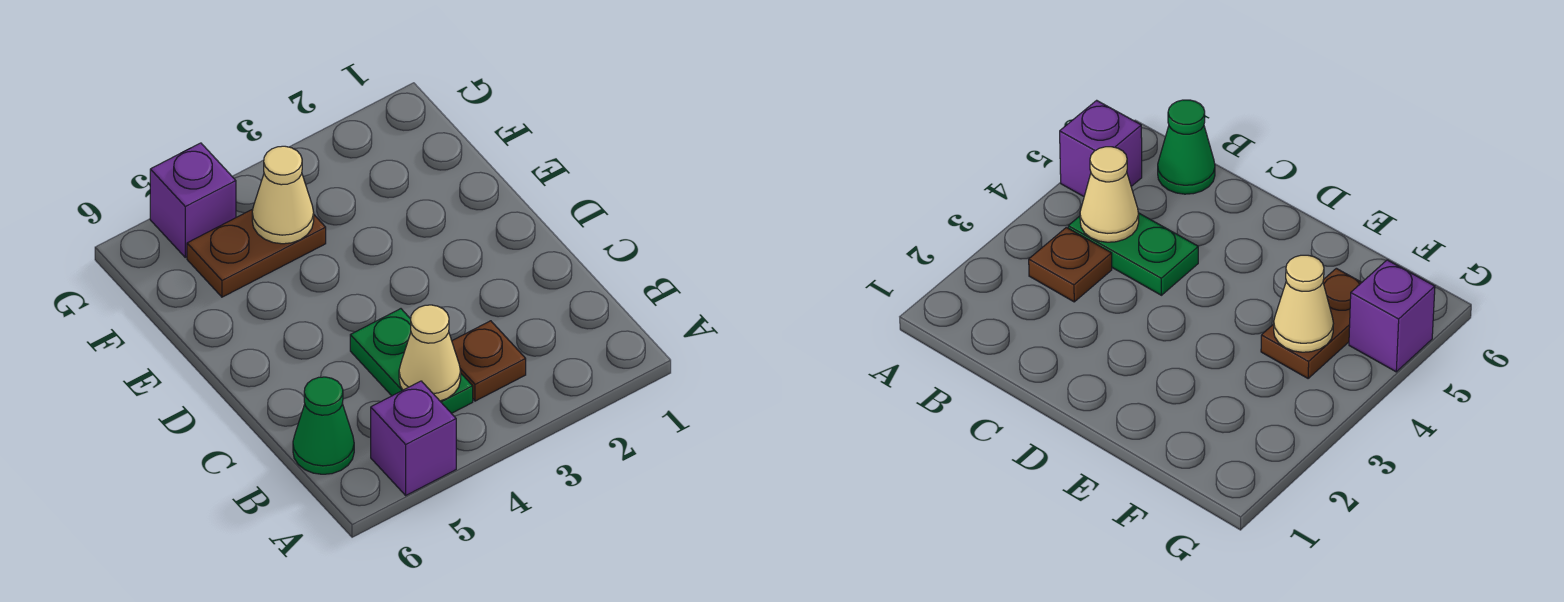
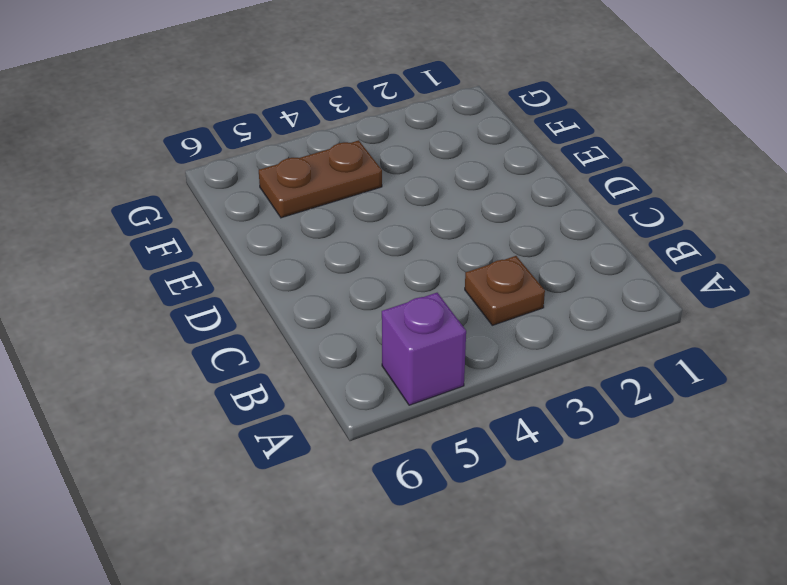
none -> green 1x2 plate [350,309,473,413]
none -> green 1x1 cone [293,377,354,474]

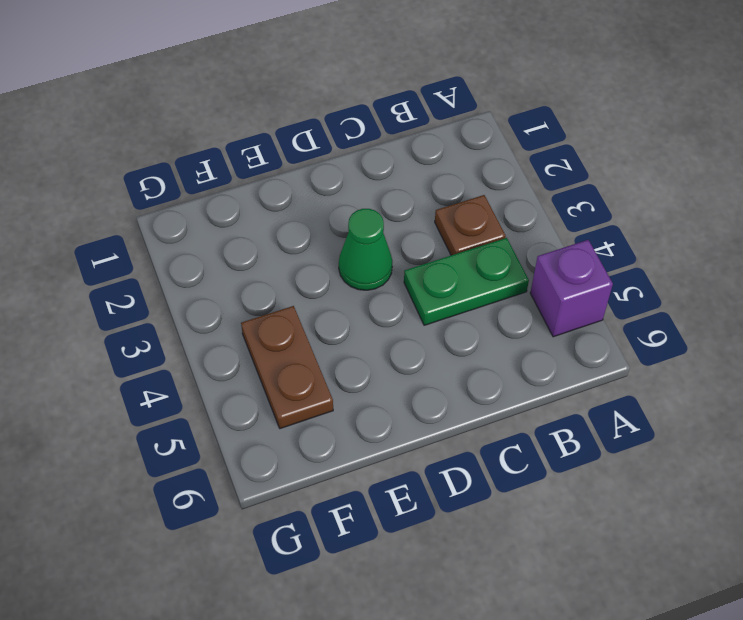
green 1x1 cone [339,209,392,290] -> green 1x1 cone moved to [293,377,354,474]
none -> purple 1x1 brick [150,143,236,257]
none -> tan 1x1 cone [399,305,461,401]

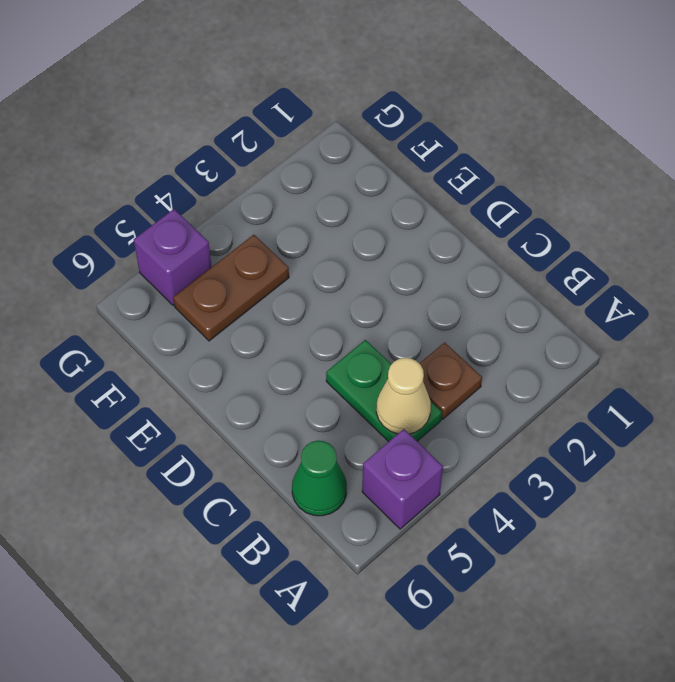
none -> tan 1x1 cone [252,146,314,244]

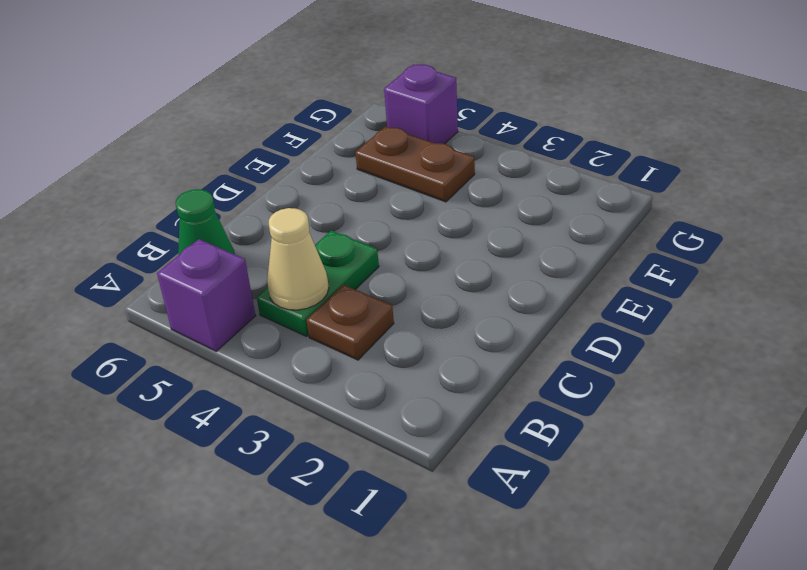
none -> tan 1x1 cone [252,146,314,244]

